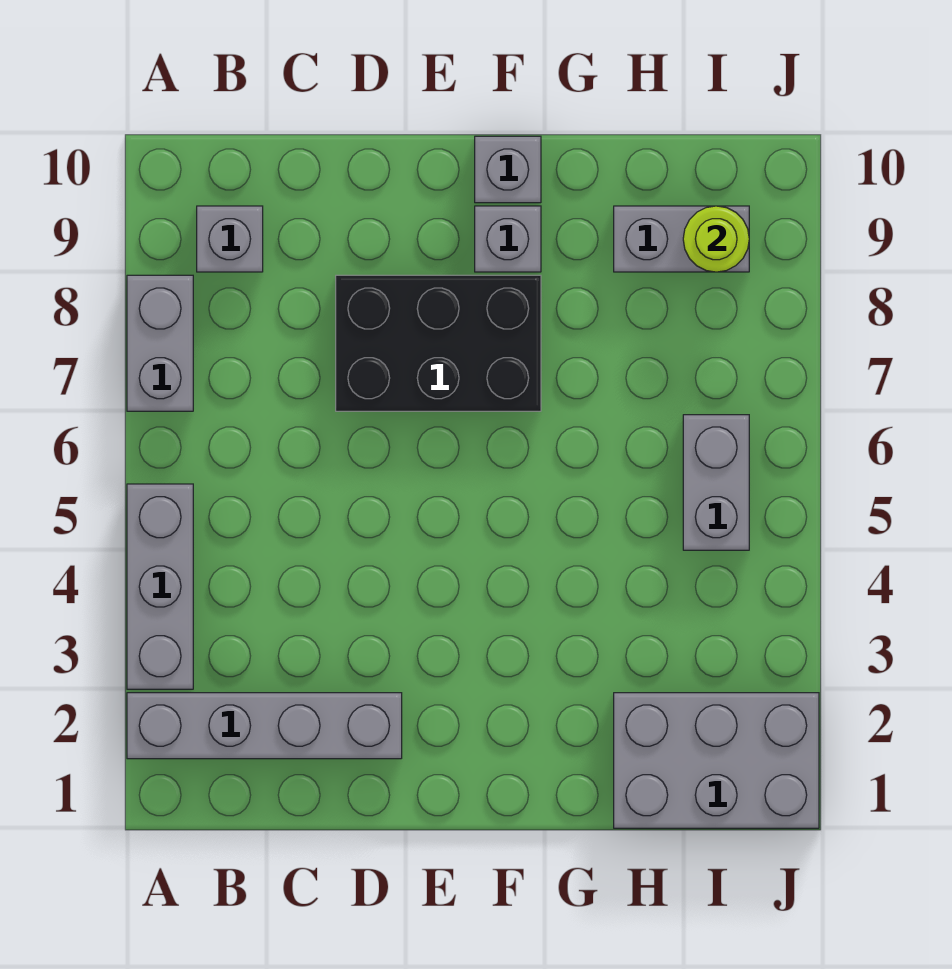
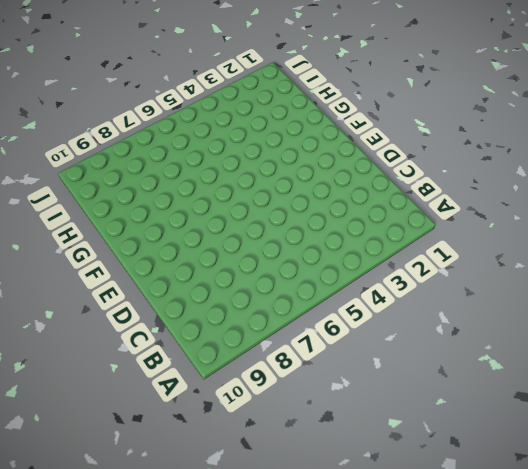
none -> grey 1x4 brick [127,693,402,759]
none -> grey 1x3 brick [127,484,193,689]

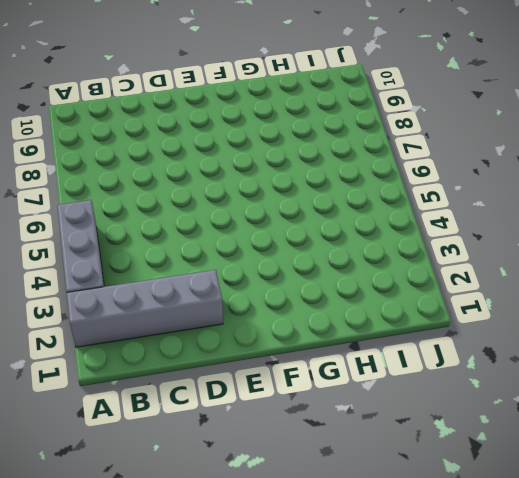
none -> grey 1x2 brick [127,275,193,411]
none -> grey 1x1 brick [197,206,263,272]

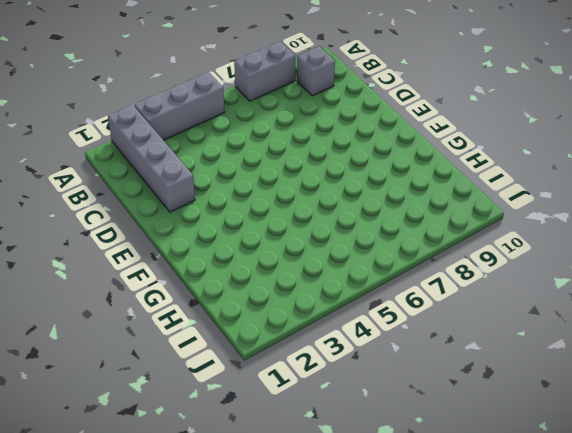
none -> black 2x3 brick [336,275,541,411]
none -> grey 1x1 brick [475,206,541,272]

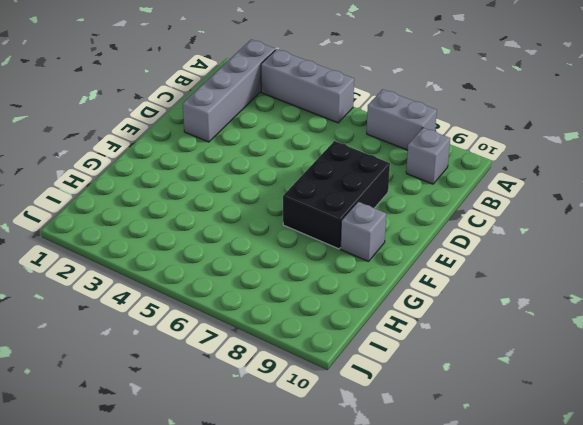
none -> grey 1x1 brick [475,136,541,203]
none -> grey 2x3 brick [614,693,819,828]

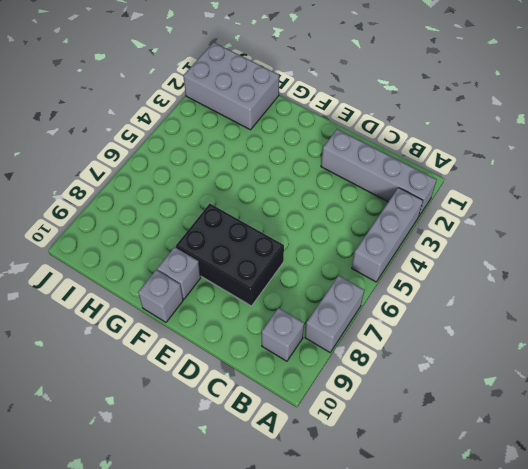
none -> grey 1x2 brick [614,206,749,272]
none -> grey 1x2 brick [683,415,749,550]

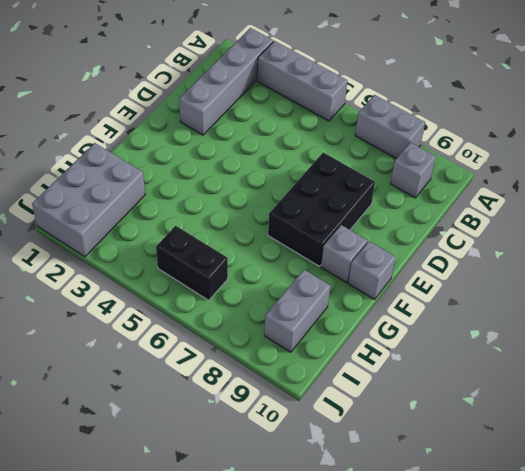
black 1x2 brick [156,226,228,300] -> grey 1x2 brick [683,415,749,550]
none -> lime 1x1 round brick [683,206,749,272]

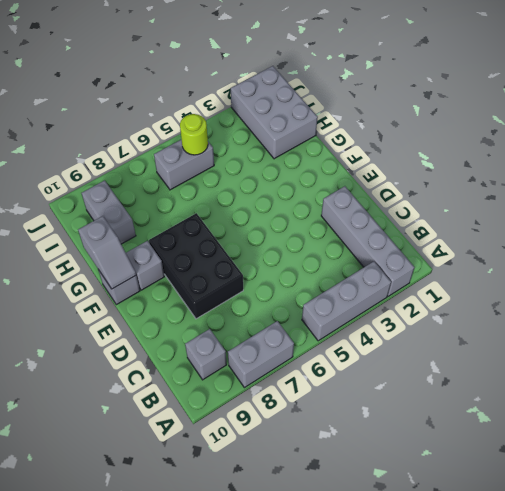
grey 1x2 slope [78,216,136,289] -> none
lime 1x1 round brick [180,114,208,155] -> lime 1x1 round brick moved to [683,206,749,272]

